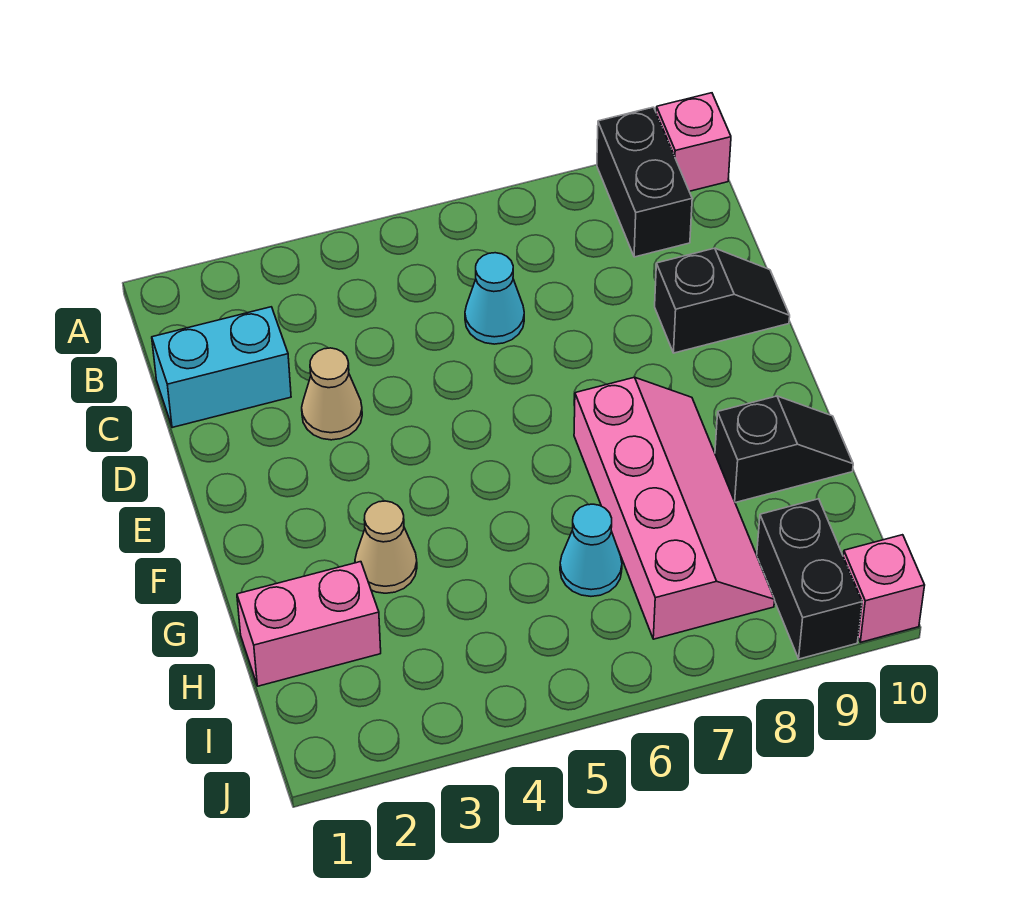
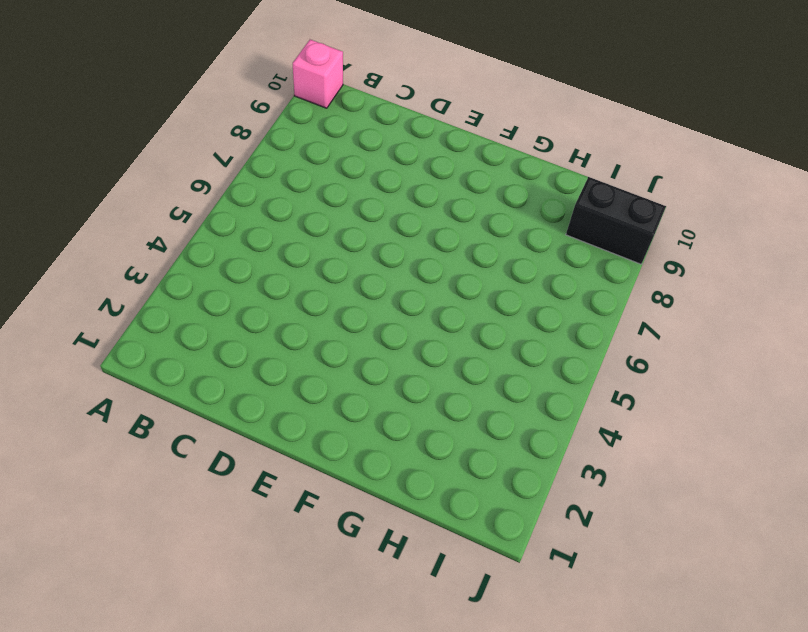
none -> black 1x2 brick [597,107,692,257]
none -> cyan 1x2 brick [152,307,291,428]
none -> cyan 1x1 cone [465,253,524,344]

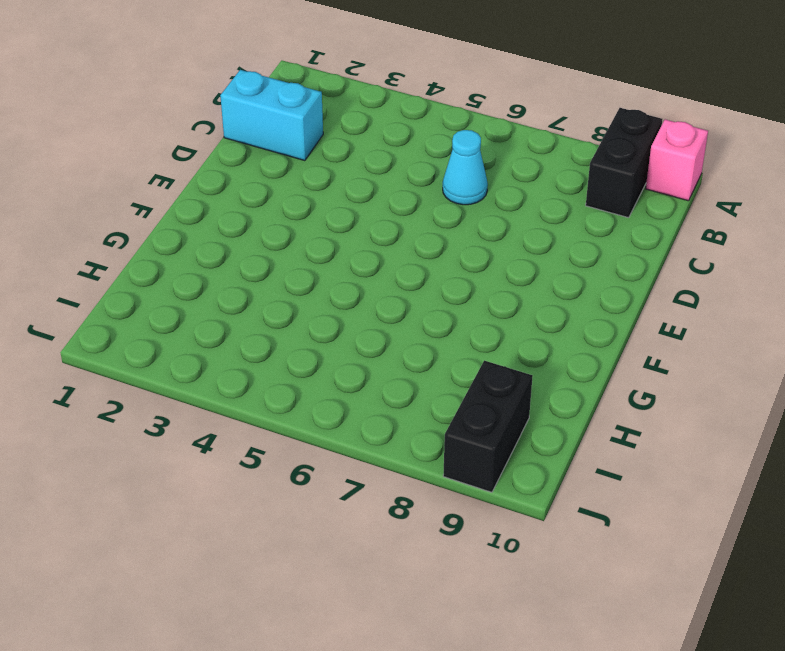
none -> tan 1x1 cone [302,348,362,440]
none -> black 1x2 slope [655,248,790,353]
none -> pink 2x4 slope [574,377,775,639]

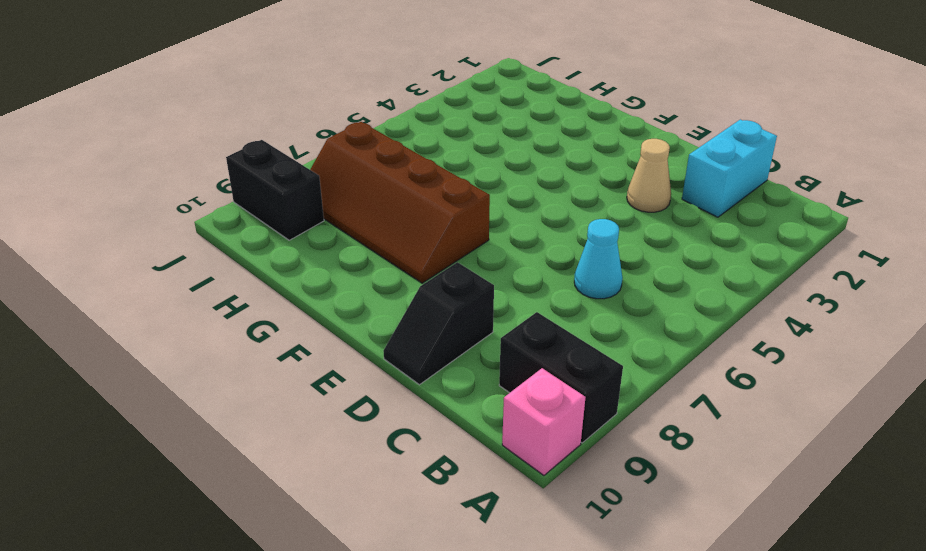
brown 2x4 slope [310,122,490,283] -> pink 2x4 slope [574,377,775,639]
none -> tan 1x1 cone [355,501,417,593]
none -> black 1x2 slope [715,396,853,503]
none -> pink 1x2 brick [237,562,381,686]

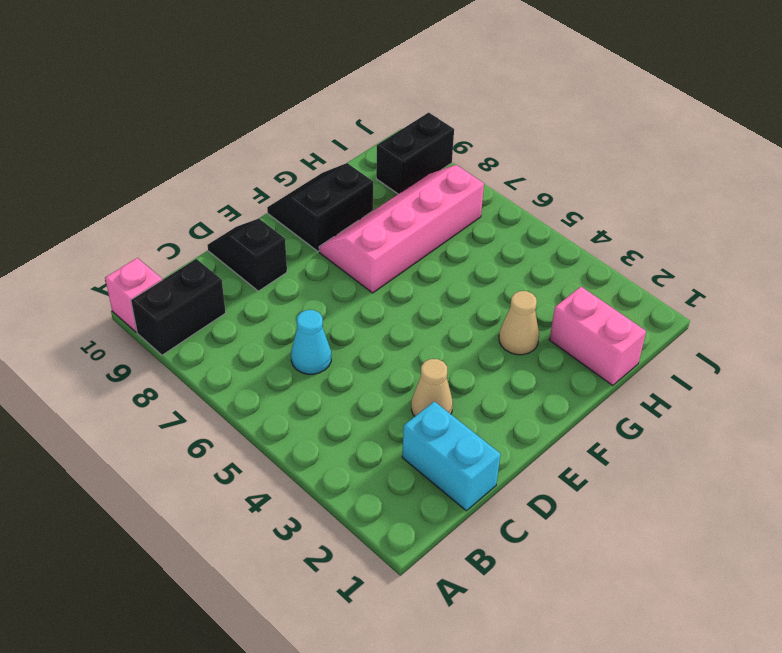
black 2x2 slope [267,163,373,251] -> black 1x2 slope [715,396,853,503]
none -> cyan 1x1 cone [560,504,622,596]
none -> pink 1x1 brick [843,535,925,642]

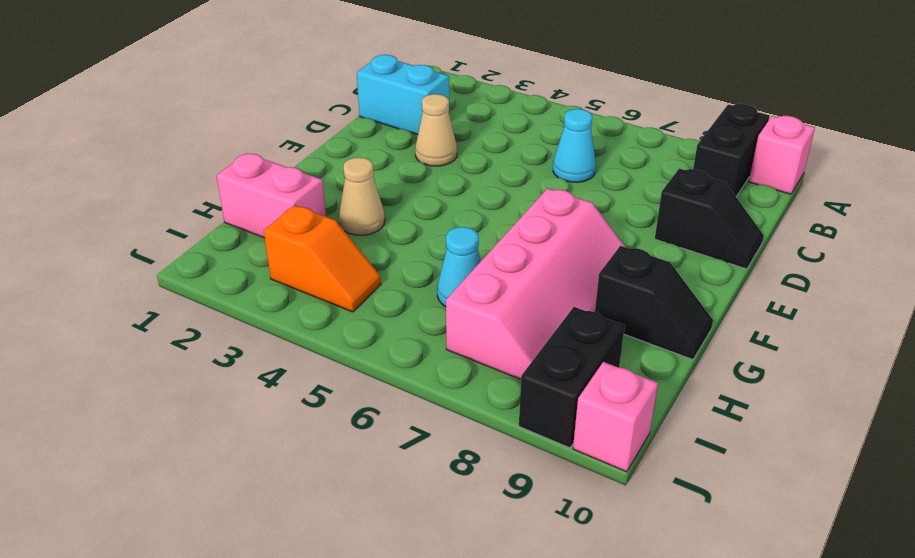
orange 1x2 slope [264,205,381,312] -> none

